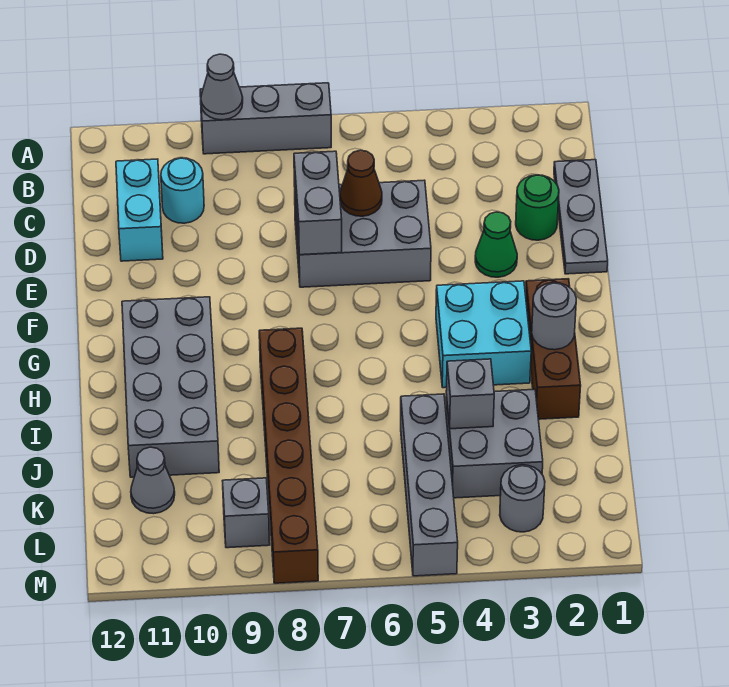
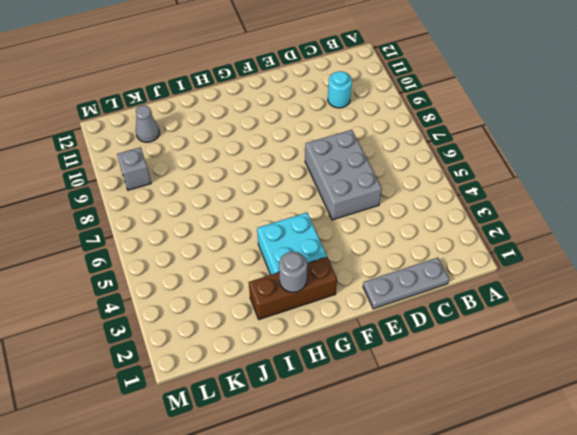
none -> grey 1x3 brick [200,83,331,154]
none -> cyan 1x2 brick [116,159,163,261]
none -> green 1x1 round brick [516,175,559,240]

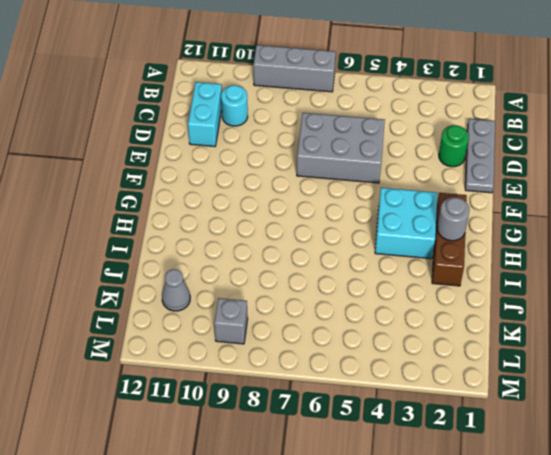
none -> green 1x1 cone [475,212,517,277]
none -> grey 2x4 brick [122,297,219,477]
none -> brown 1x6 brick [259,328,318,583]

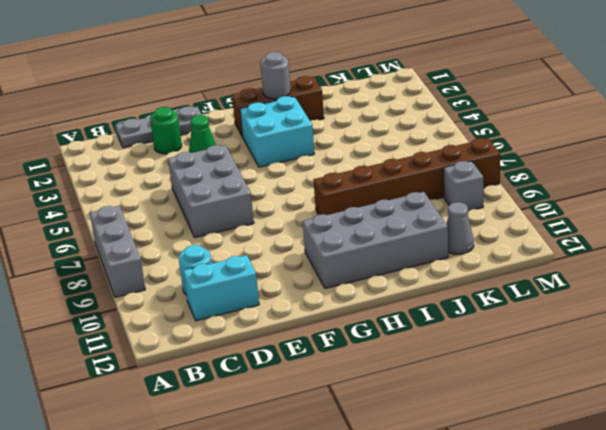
none -> grey 2x2 brick [446,389,543,498]
none -> grey 1x4 brick [401,394,458,576]
none -> grey 1x1 round brick [500,465,545,532]

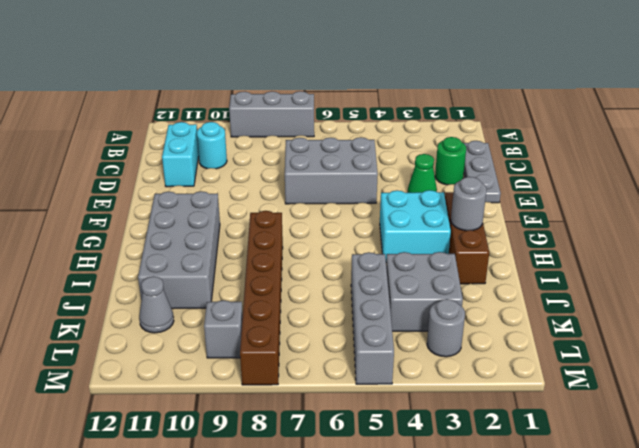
none -> grey 1x1 cone [201,54,243,120]
none -> brown 1x1 cone [340,150,382,216]
none -> grey 1x2 brick [294,151,342,255]

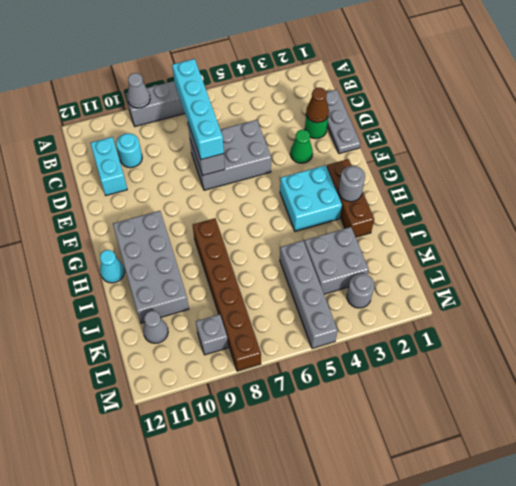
cyan 1x4 brick [172,59,224,160] -> none
brown 1x1 cone [306,88,329,123] -> brown 1x1 cone moved to [340,150,382,216]
cyan 1x1 cone [100,250,125,283] -> none
none -> grey 1x1 brick [446,359,494,429]

